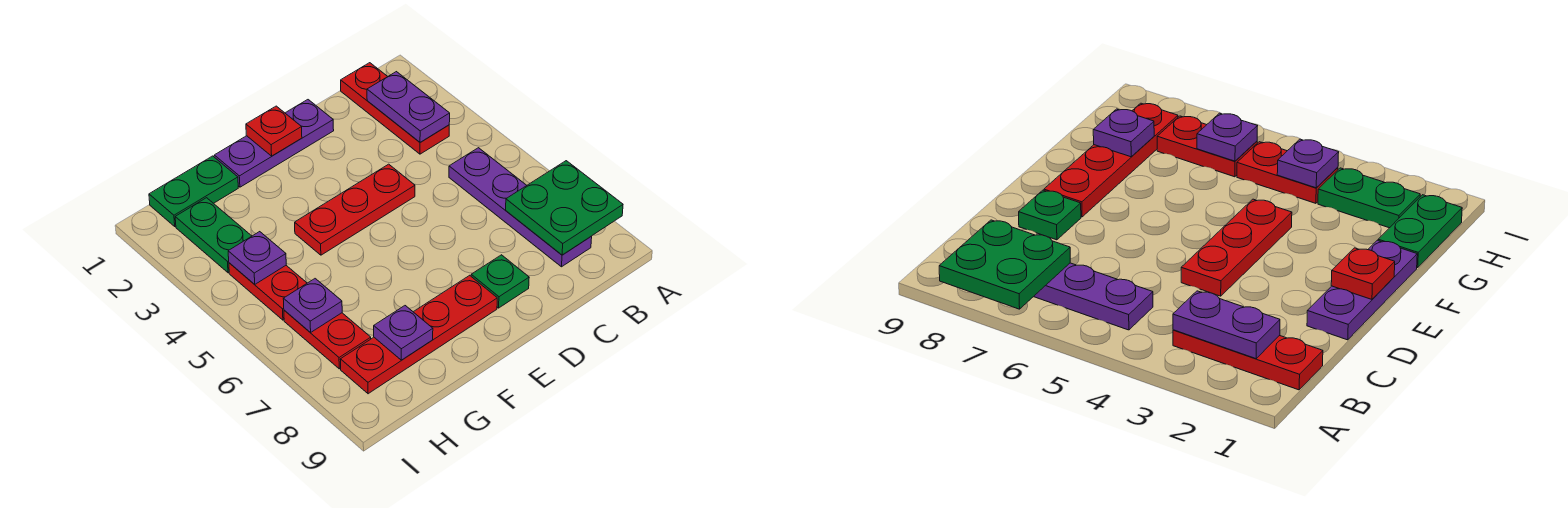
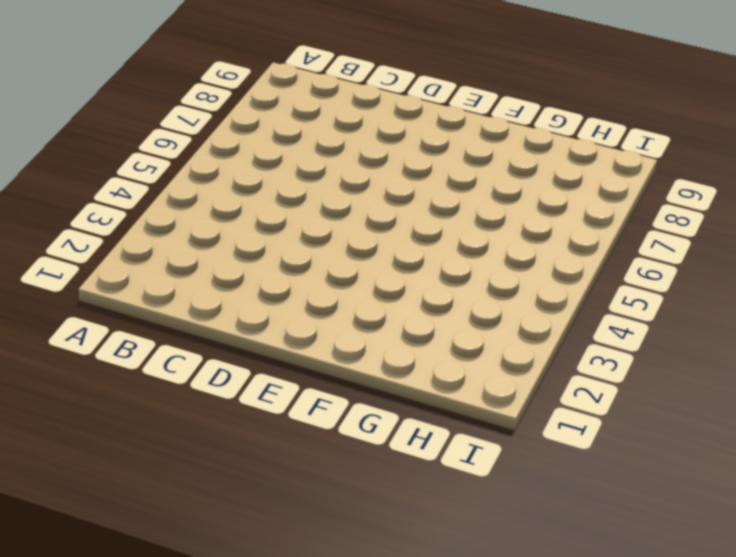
none -> red 1x3 plate [341,63,449,154]
none -> purple 1x4 plate [449,148,592,267]
none -> purple 1x3 plate [214,100,334,187]

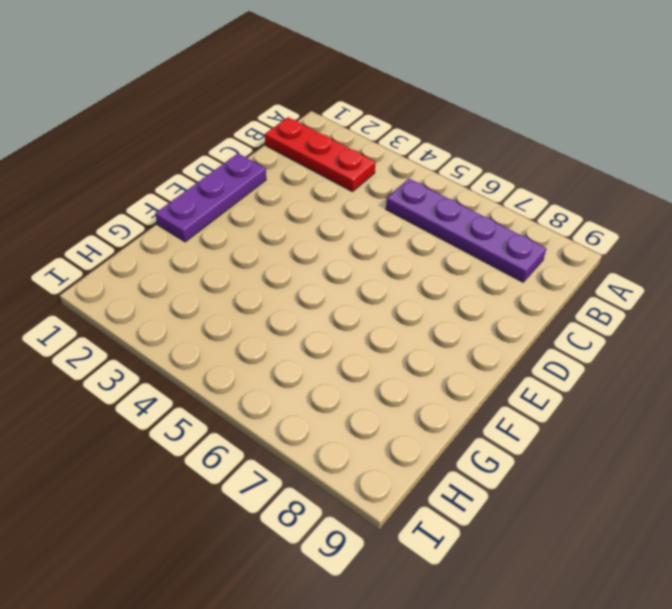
none -> red 1x3 plate [295,164,415,255]
none -> green 1x1 plate [471,255,529,308]
none -> red 1x4 plate [340,275,497,394]

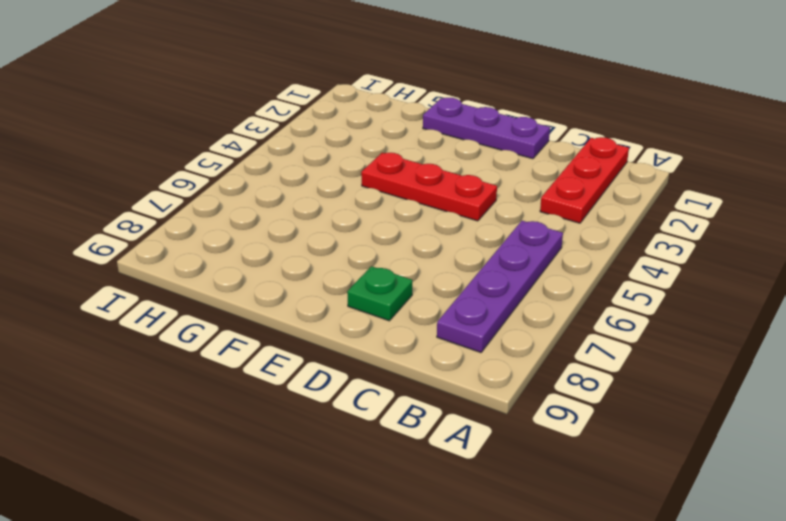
none -> red 1x4 plate [340,275,497,394]
none -> green 1x2 plate [149,156,238,226]
none -> green 1x2 plate [175,198,251,273]

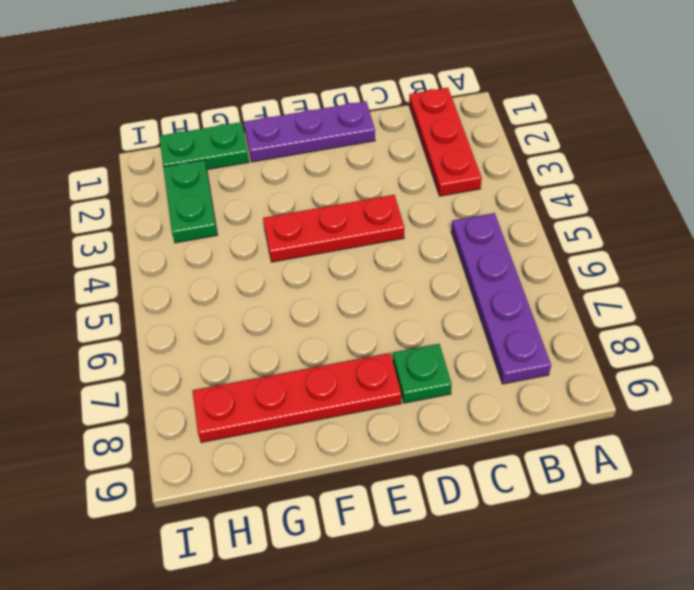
none -> red 1x2 plate [229,263,307,320]
none -> red 1x2 plate [284,310,371,369]
none -> green 2x2 plate [506,161,623,255]

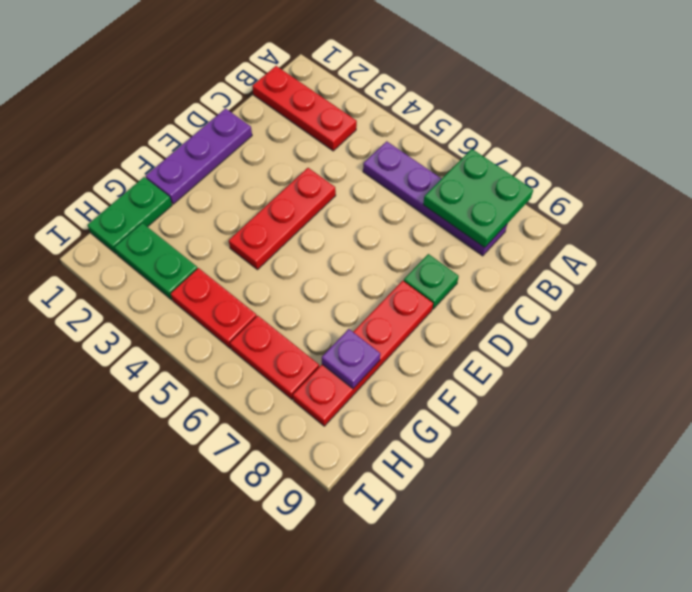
none -> purple 1x2 plate [367,72,450,142]
none -> red 1x1 plate [246,106,302,156]
none -> purple 1x1 plate [228,232,286,284]

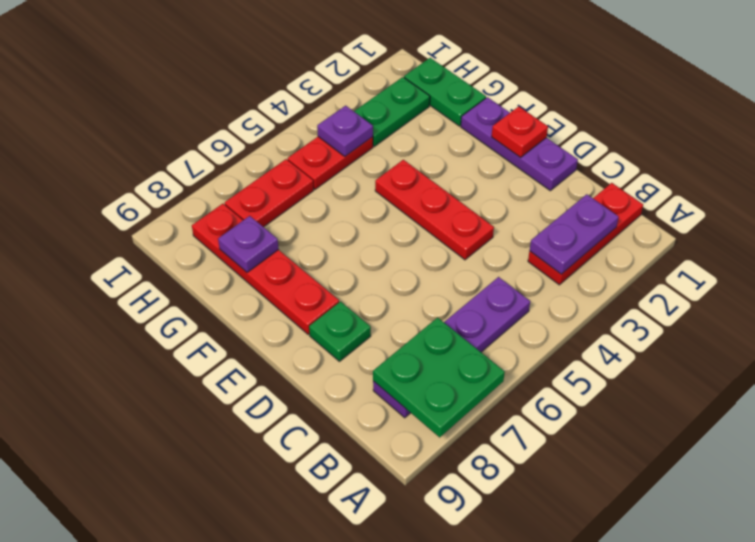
none -> purple 1x1 plate [283,279,342,333]

